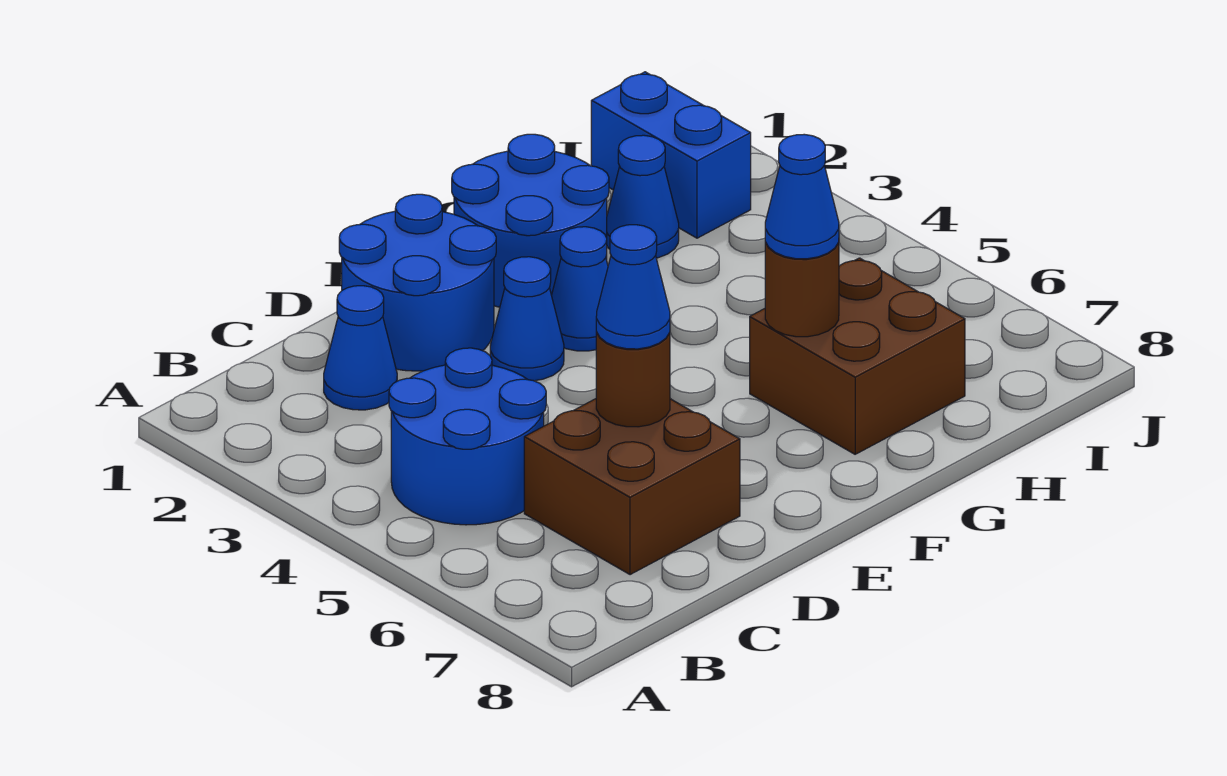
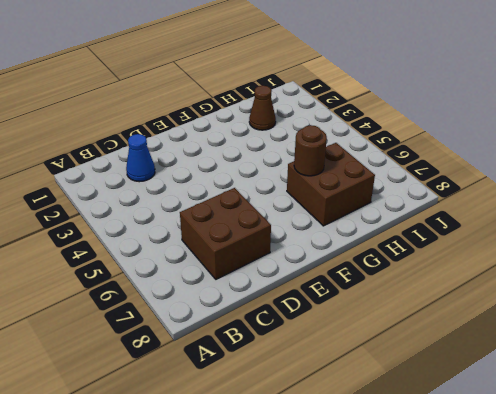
brown 1x1 cone [249,86,276,130] -> blue 1x1 cone [607,135,679,258]
none -> blue 2x2 round brick [389,348,546,525]
none -> blue 2x2 round brick [339,194,496,371]
none -> blue 1x1 cone [490,257,564,381]

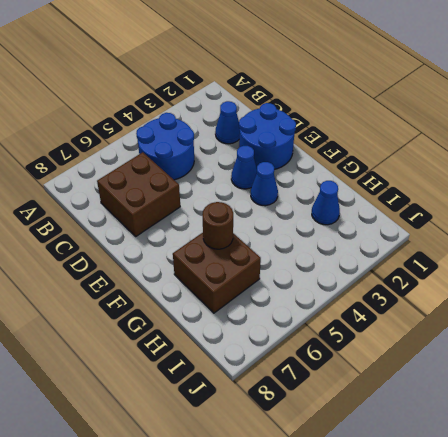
none -> blue 2x2 round brick [452,134,609,307]
none -> blue 1x2 brick [591,72,751,238]
none -> brown 1x1 round brick [596,332,670,427]

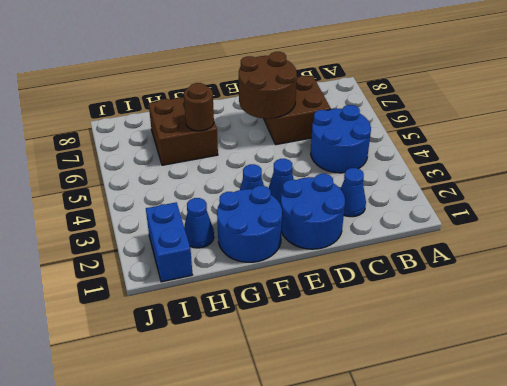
brown 2x2 round brick [239,52,297,119] -> brown 1x1 round brick [596,332,670,427]
none -> blue 1x1 cone [596,225,670,349]
none -> blue 1x1 cone [765,134,839,259]

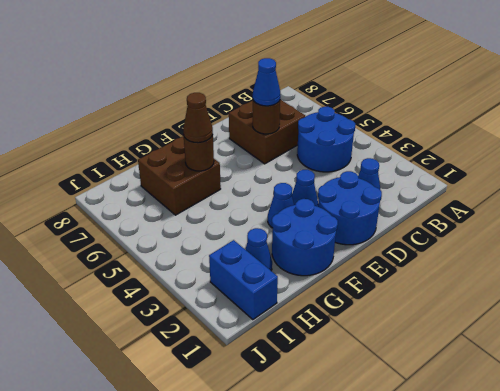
brown 1x1 cone [183,93,213,143] -> blue 1x1 cone [765,134,839,259]

